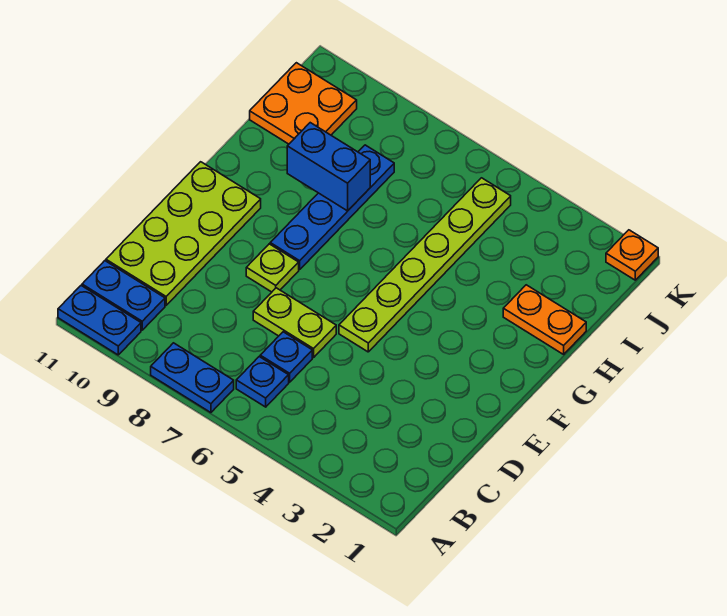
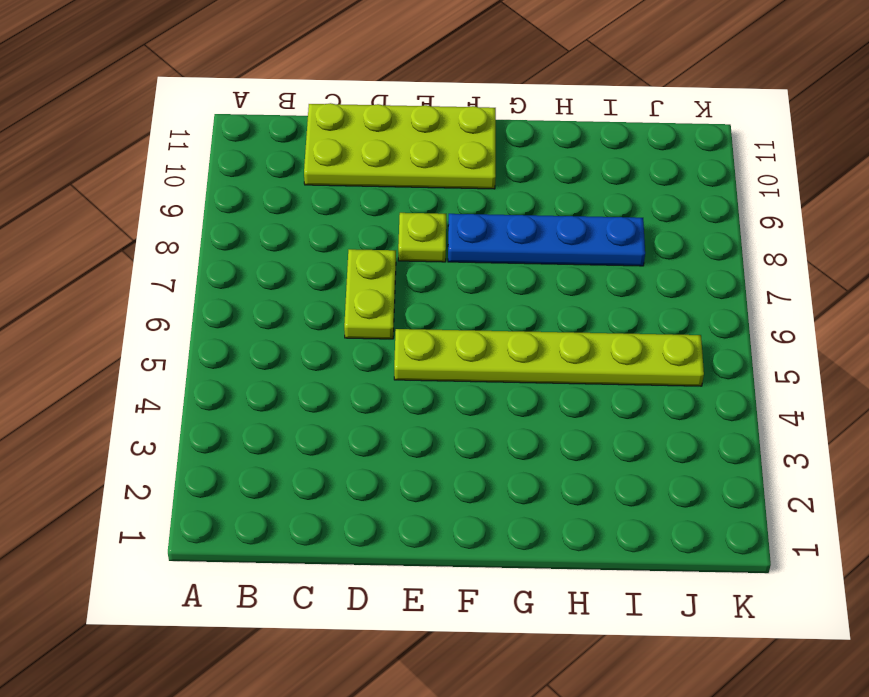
none -> blue 1x2 plate [151,343,234,413]
none -> blue 1x2 plate [58,286,141,355]
none -> blue 1x1 plate [236,357,289,407]

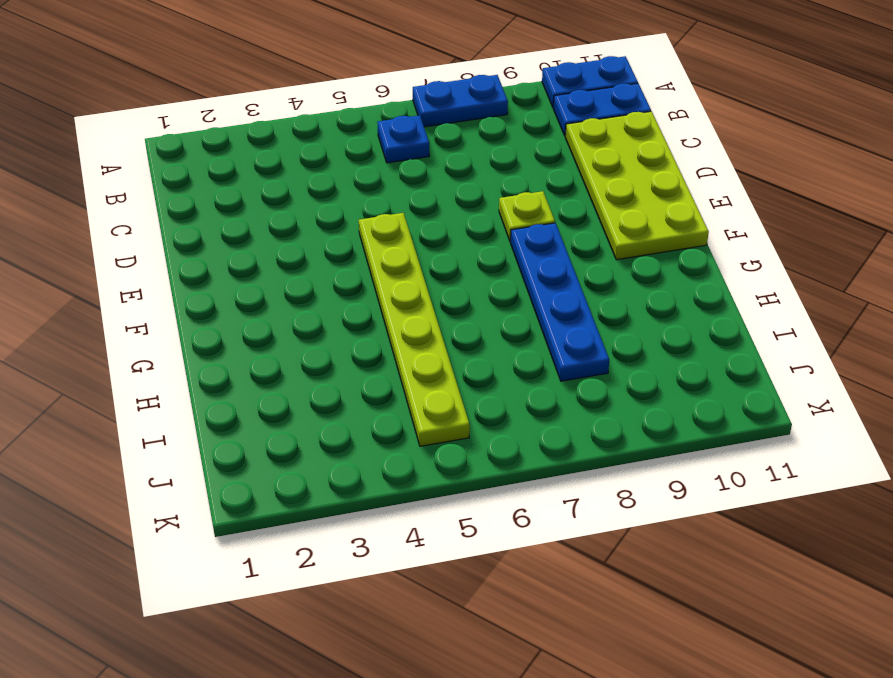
none -> blue 1x1 plate [260,332,312,382]
none -> lime 1x2 plate [253,288,336,358]
none -> orange 1x2 plate [503,285,586,354]

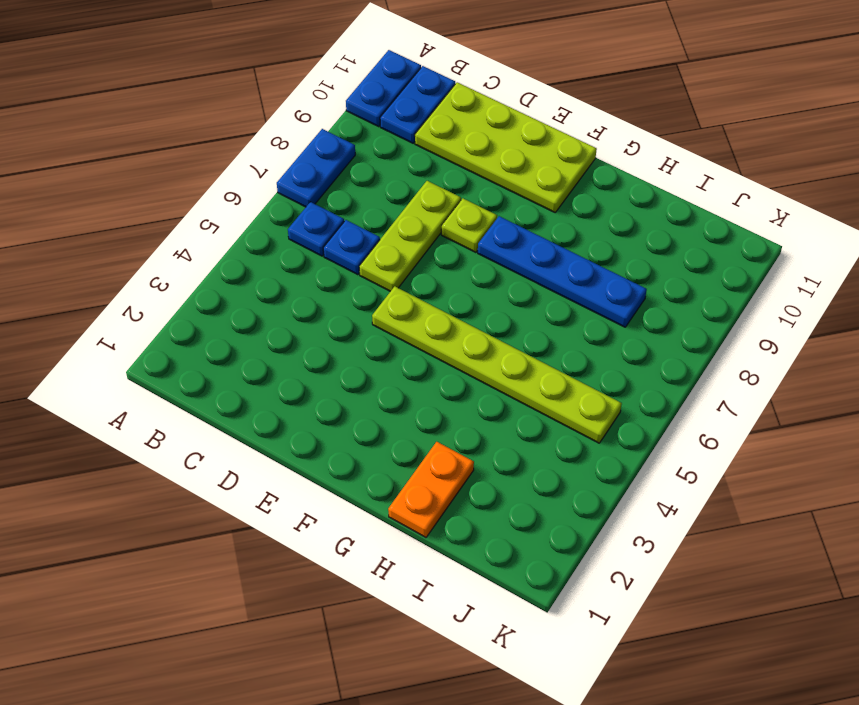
lime 1x3 plate [359,181,461,291] -> lime 1x2 plate [253,288,336,358]
none -> orange 2x2 plate [250,63,357,144]
none -> orange 1x1 plate [606,230,658,280]
none -> blue 1x2 brick [287,123,370,211]

